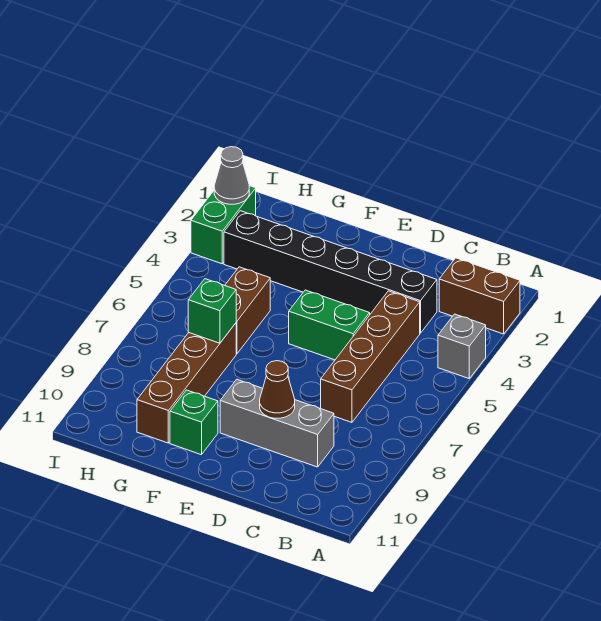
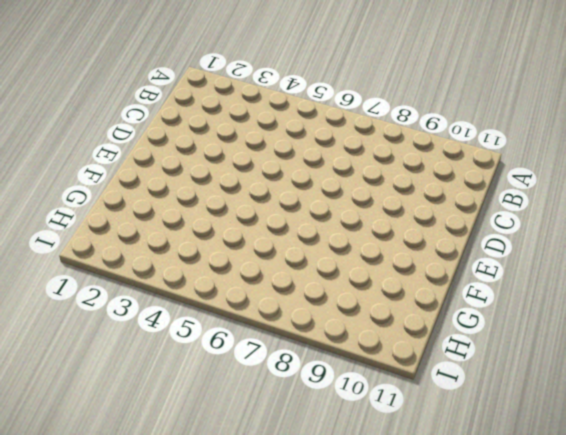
none -> brown 1x2 brick [439,258,520,334]
none -> grey 1x1 brick [438,314,486,378]
none -> black 1x6 brick [224,211,437,333]

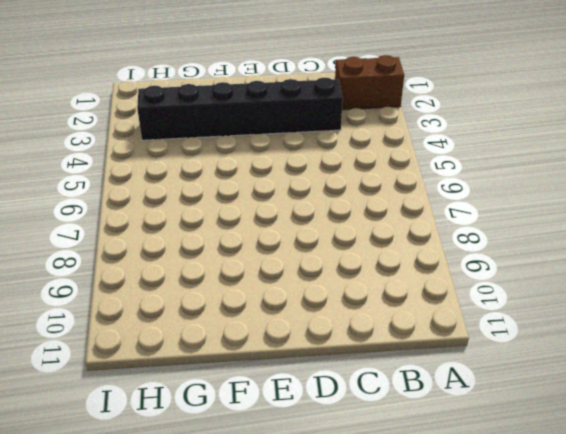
none -> grey 1x1 brick [438,314,486,378]
none -> brown 1x4 brick [321,291,420,422]
none -> grey 1x3 brick [220,379,334,467]

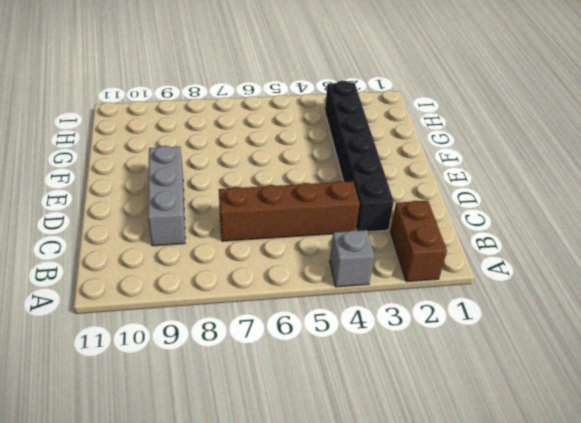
none -> green 1x2 brick [289,290,370,360]
none -> green 1x1 brick [170,390,218,455]
none -> brown 1x2 brick [225,267,270,354]

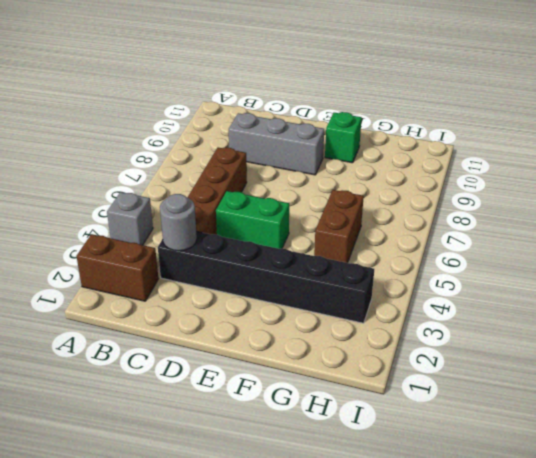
grey 1x1 round brick [160,194,197,251] -> none
none -> brown 1x4 brick [137,323,236,443]
none -> green 1x2 brick [191,186,256,264]
none -> brown 1x1 cone [260,361,295,418]

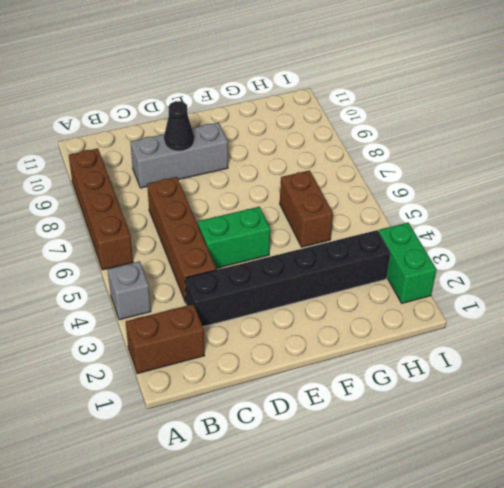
brown 1x4 brick [69,148,133,270] -> brown 1x4 brick moved to [137,323,236,443]
black 1x1 cone [164,101,194,151] -> brown 1x1 cone [260,361,295,418]
none -> green 1x1 brick [170,390,218,455]
none -> green 1x1 brick [188,279,236,343]
none -> grey 1x1 cone [214,147,249,204]

